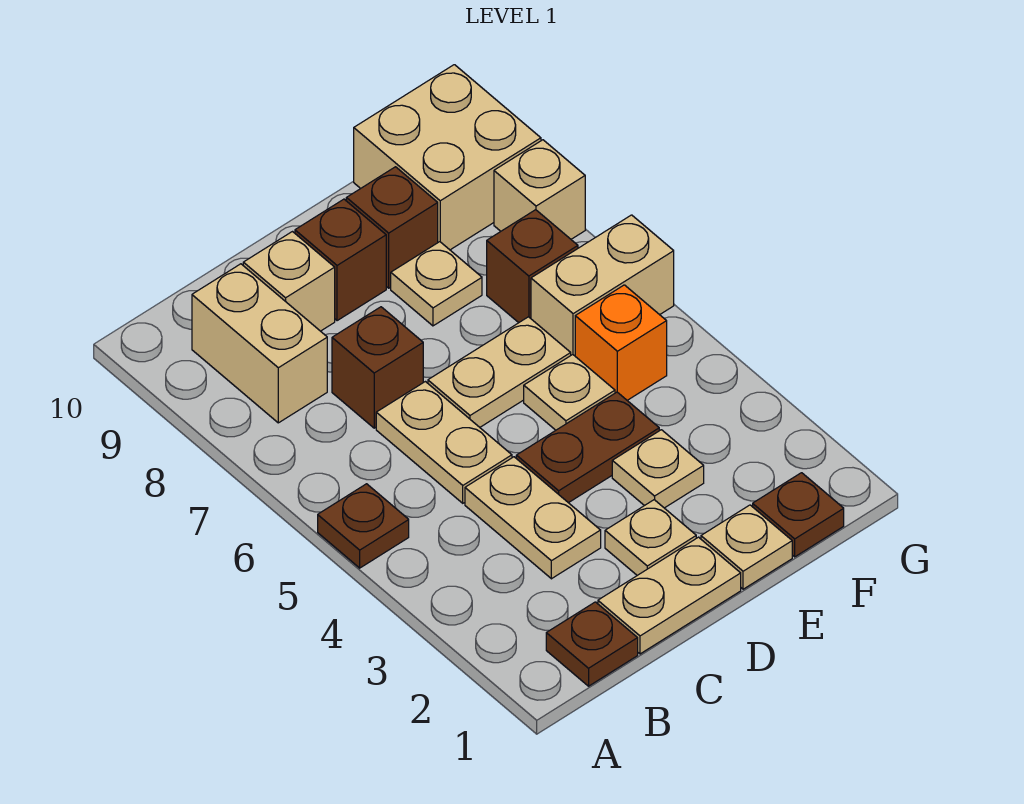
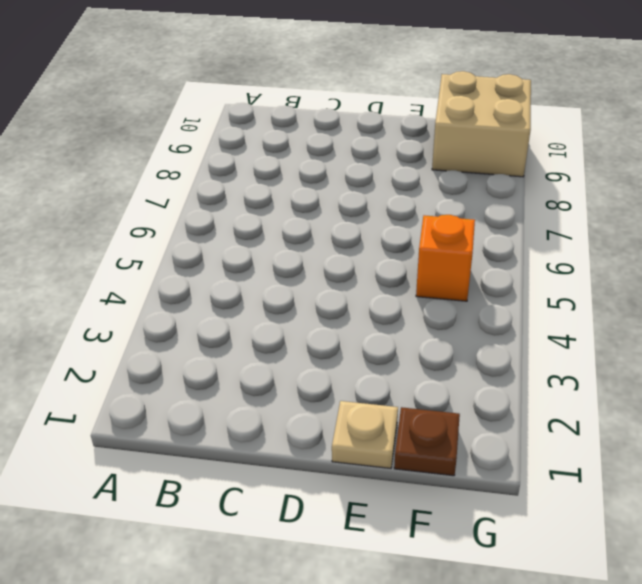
none -> brown 1x1 plate [318,484,409,568]
none -> brown 1x1 plate [546,602,638,686]
none -> tan 1x2 brick [192,264,327,423]

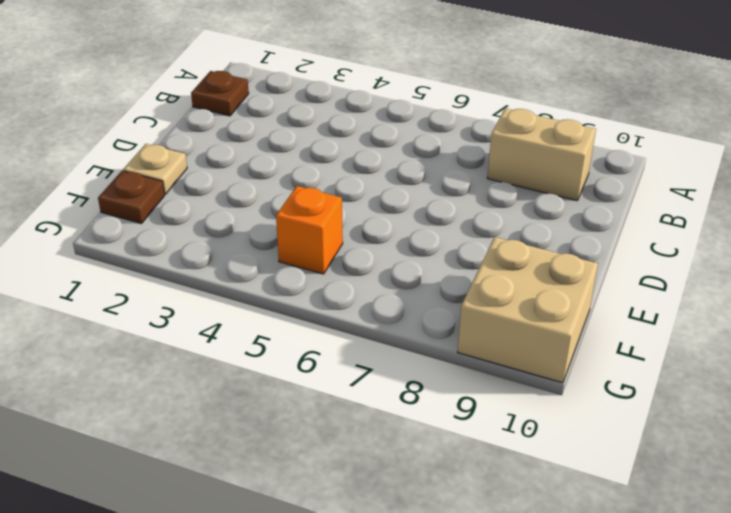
none -> brown 1x1 plate [318,484,409,568]
none -> tan 1x2 plate [598,537,741,654]
none -> tan 1x2 plate [465,457,601,579]

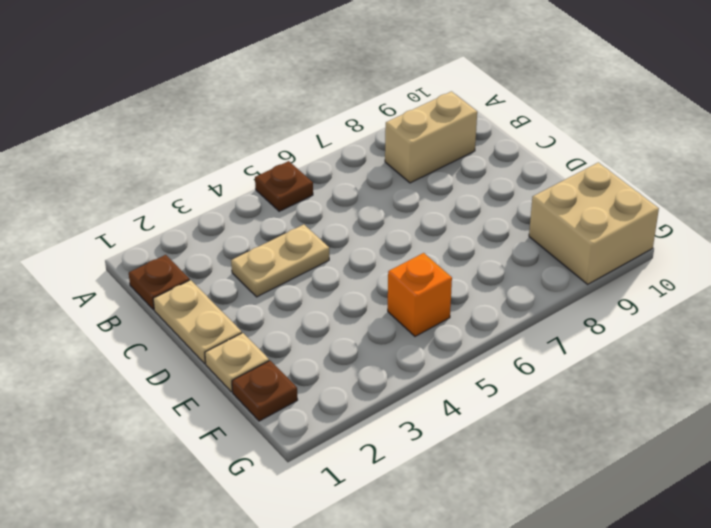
none -> tan 1x2 plate [376,382,512,503]
none -> brown 1x1 brick [332,307,423,428]
none -> tan 1x1 brick [243,232,335,331]

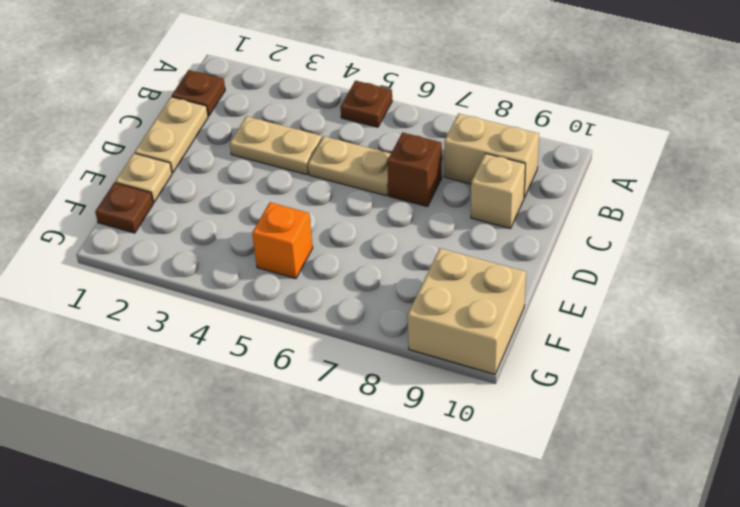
none -> tan 1x1 plate [605,500,696,575]
none -> brown 1x2 plate [516,392,659,503]
none -> tan 1x2 plate [428,317,571,427]

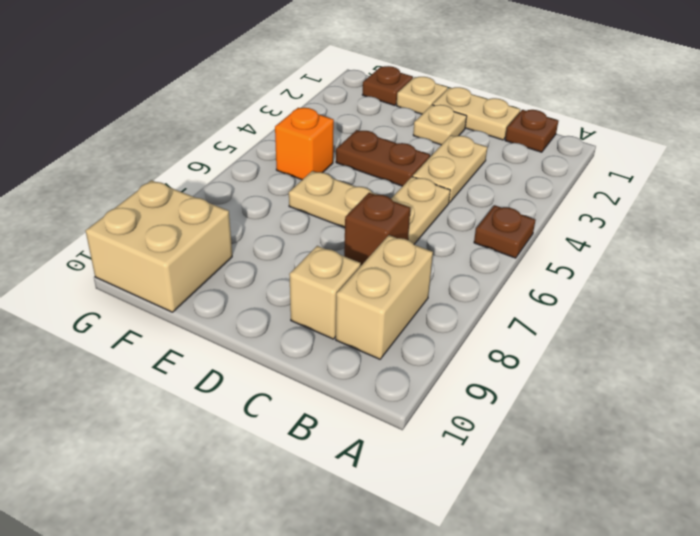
none -> brown 1x1 brick [295,199,386,321]
none -> tan 1x1 plate [612,430,704,508]
none -> tan 1x1 plate [524,355,615,430]

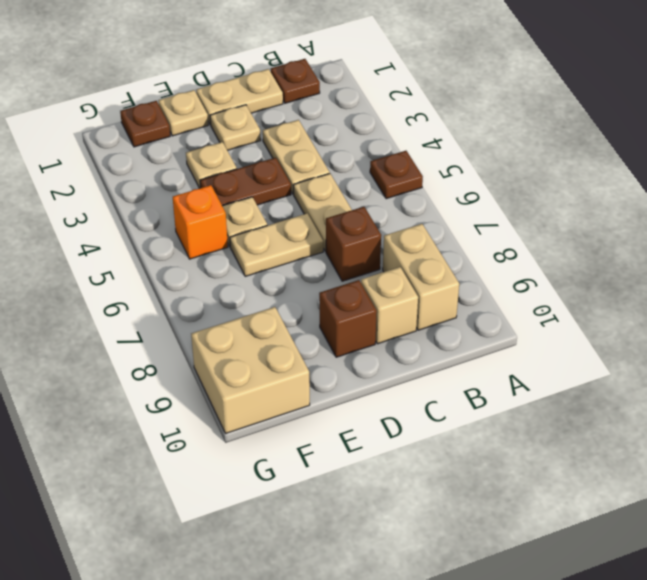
none -> tan 1x1 plate [391,242,482,326]
none -> brown 1x1 brick [346,167,438,288]
none -> tan 1x2 brick [531,215,674,356]

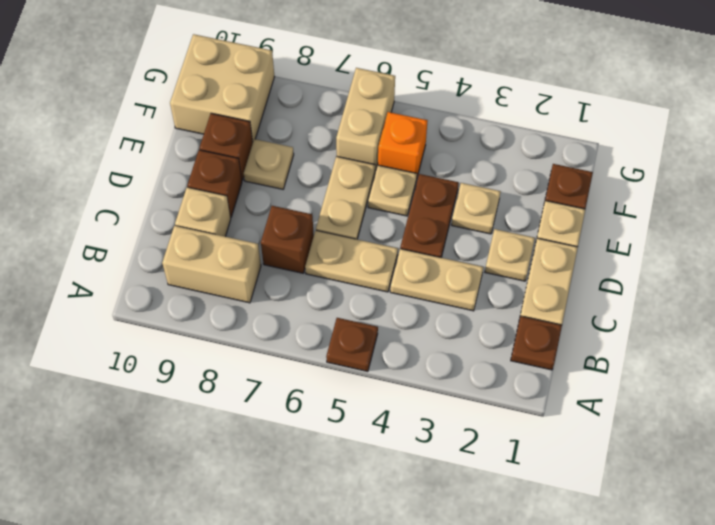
none -> brown 1x1 brick [487,210,578,323]
none -> tan 1x1 brick [494,140,585,239]

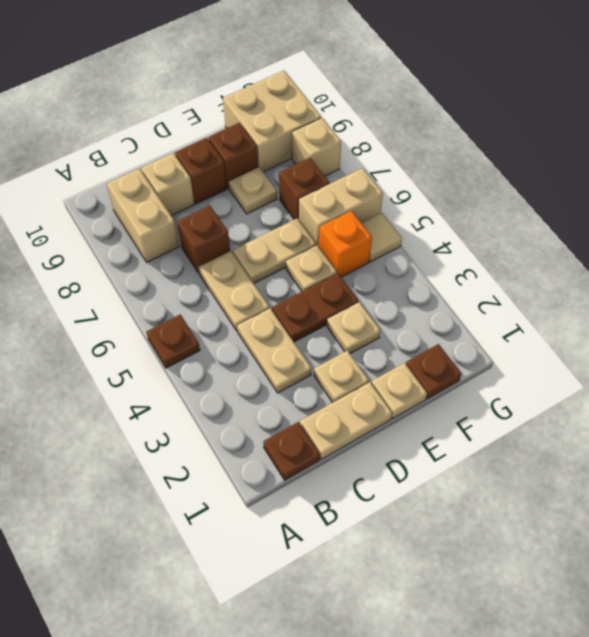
tan 1x1 tile [362,213,402,262] -> none

